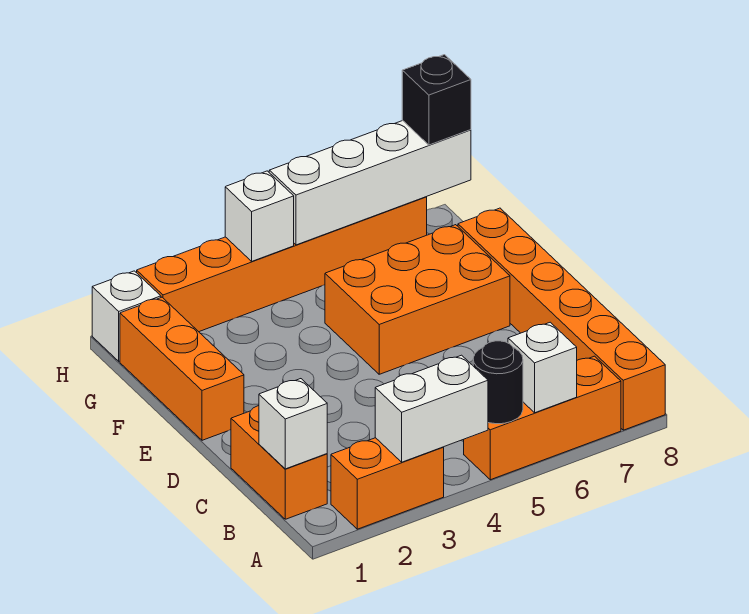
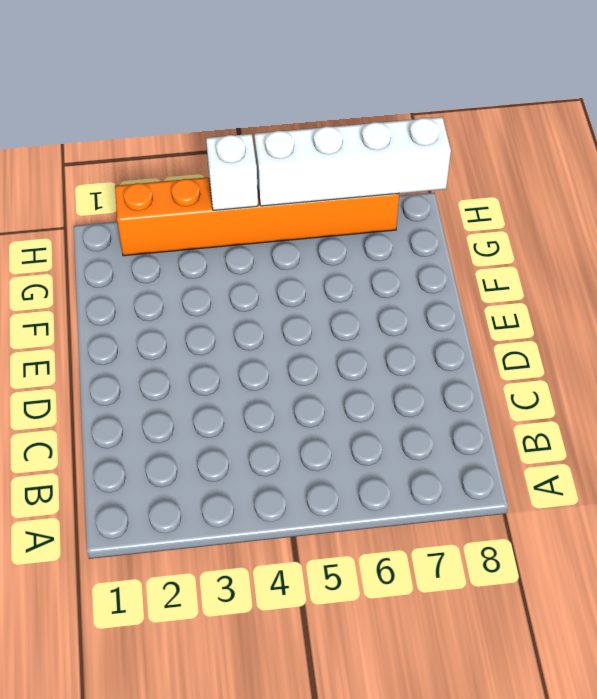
none -> orange 1x2 brick [331,438,444,529]
none -> orange 1x3 brick [464,356,621,480]
none -> orange 1x6 brick [458,208,665,430]

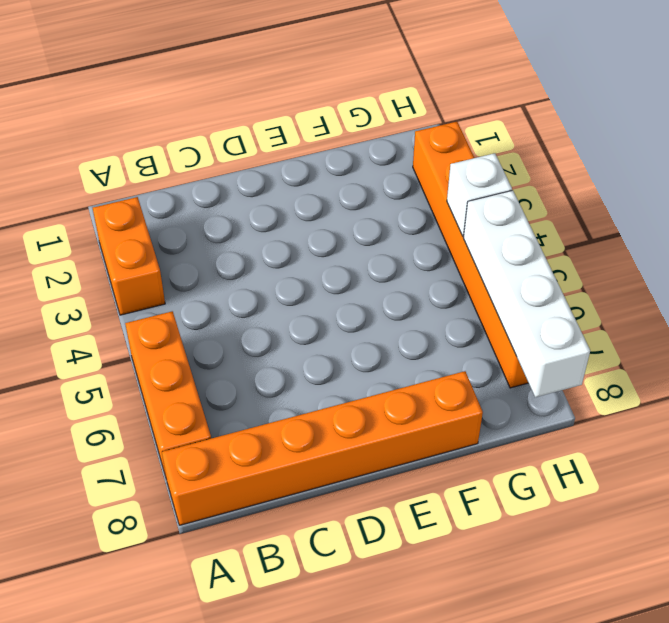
none -> orange 1x2 brick [231,406,327,519]
none -> orange 1x3 brick [120,297,244,440]
none -> orange 2x3 brick [325,225,510,374]

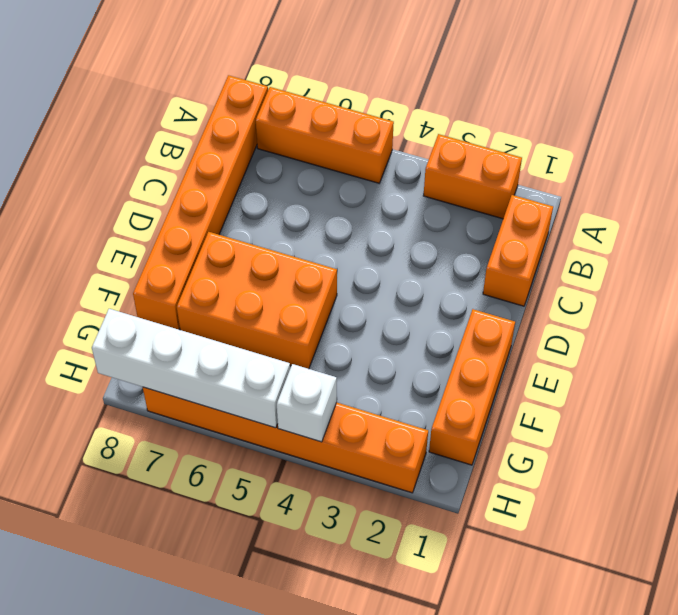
none -> white 1x1 brick [92,271,161,361]
none -> white 1x2 brick [375,355,488,462]
none -> black 1x1 round brick [473,341,523,424]

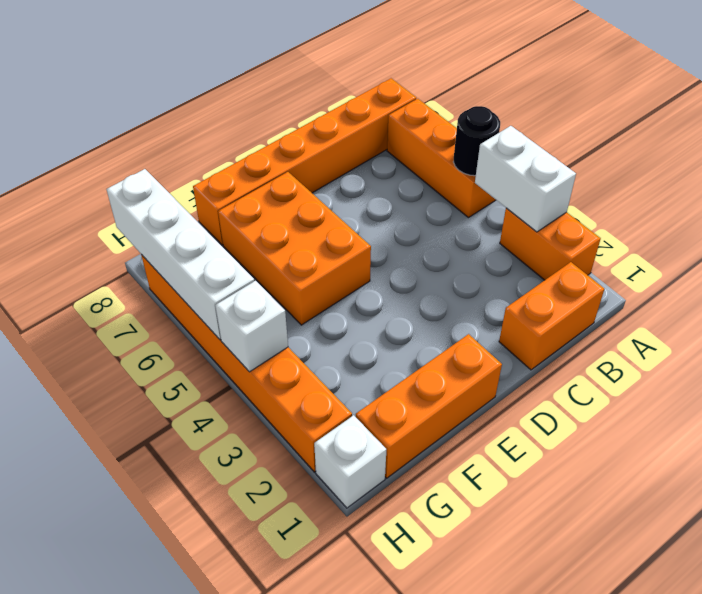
none -> white 1x1 brick [508,322,577,413]
none -> white 1x1 brick [259,379,327,469]
none -> black 1x1 brick [402,55,471,145]

